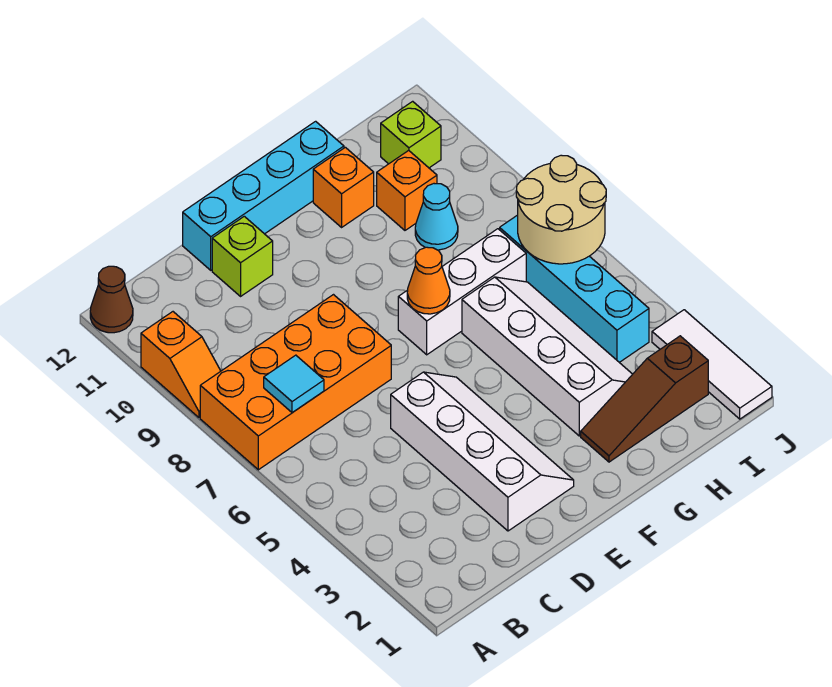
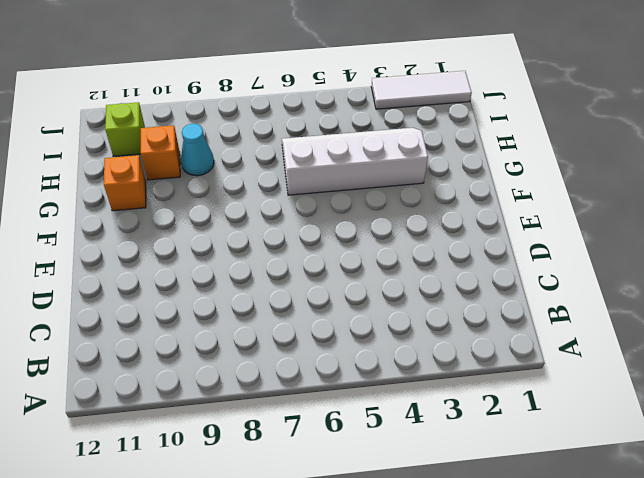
none -> orange 2x4 brick [200,295,391,470]
none -> orange 1x2 slope [141,312,221,417]
none -> brown 1x1 cone [90,266,133,333]

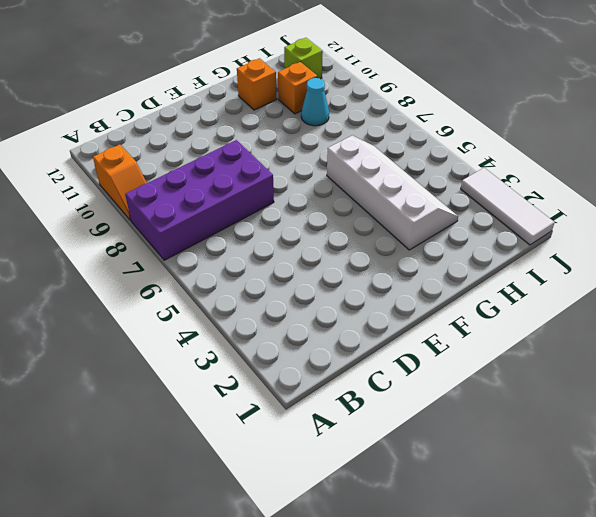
purple 2x4 brick [125,140,274,260] -> orange 2x4 brick [200,295,391,470]
none -> brown 1x1 cone [90,266,133,333]
none -> white 2x4 slope [391,372,574,531]
none -> lime 1x1 brick [212,216,273,296]

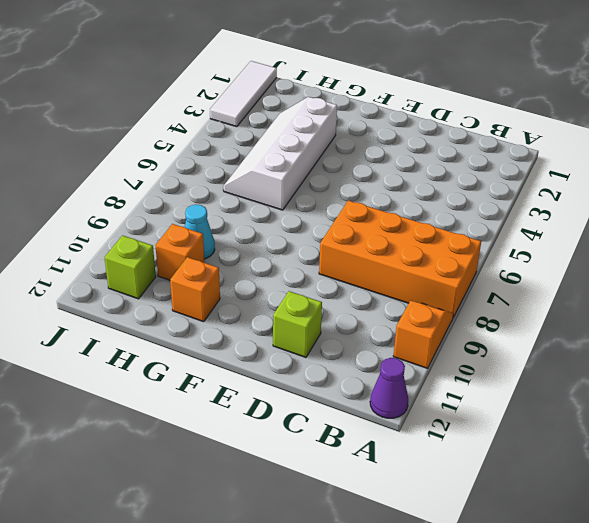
purple 1x1 cone [370,358,408,418] -> brown 1x1 cone [90,266,133,333]
none -> white 2x4 slope [391,372,574,531]
none -> cyan 1x4 brick [183,121,344,270]
none -> white 1x3 brick [398,229,526,355]

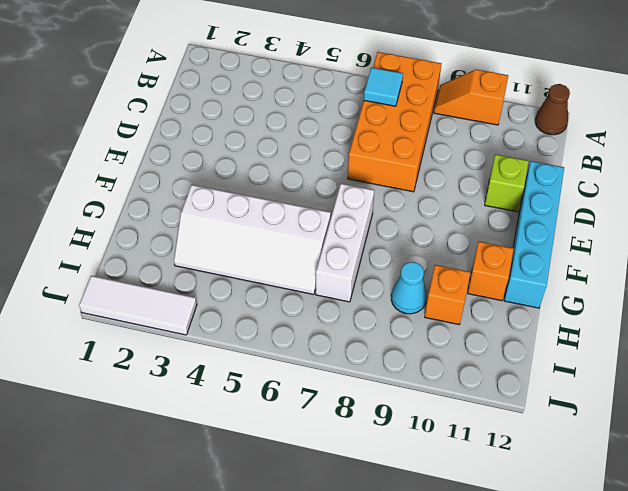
none -> white 2x4 slope [391,372,574,531]
none -> brown 1x3 slope [581,336,708,462]
none -> cyan 1x4 brick [500,215,649,362]

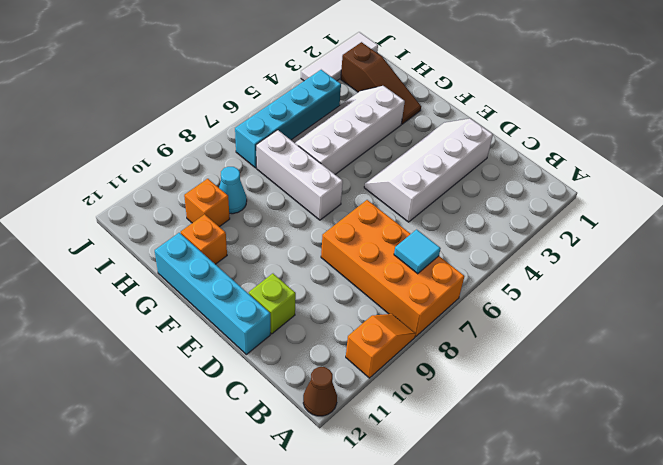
none -> lime 1x1 brick [381,101,441,168]
none -> orange 1x1 cone [407,247,450,314]
none -> tan 2x2 round brick [516,155,606,264]

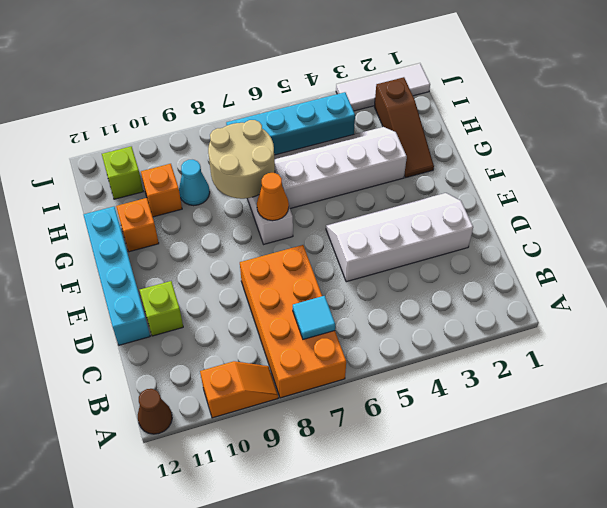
tan 2x2 round brick [208,120,275,199] -> tan 2x2 round brick moved to [516,155,606,264]

